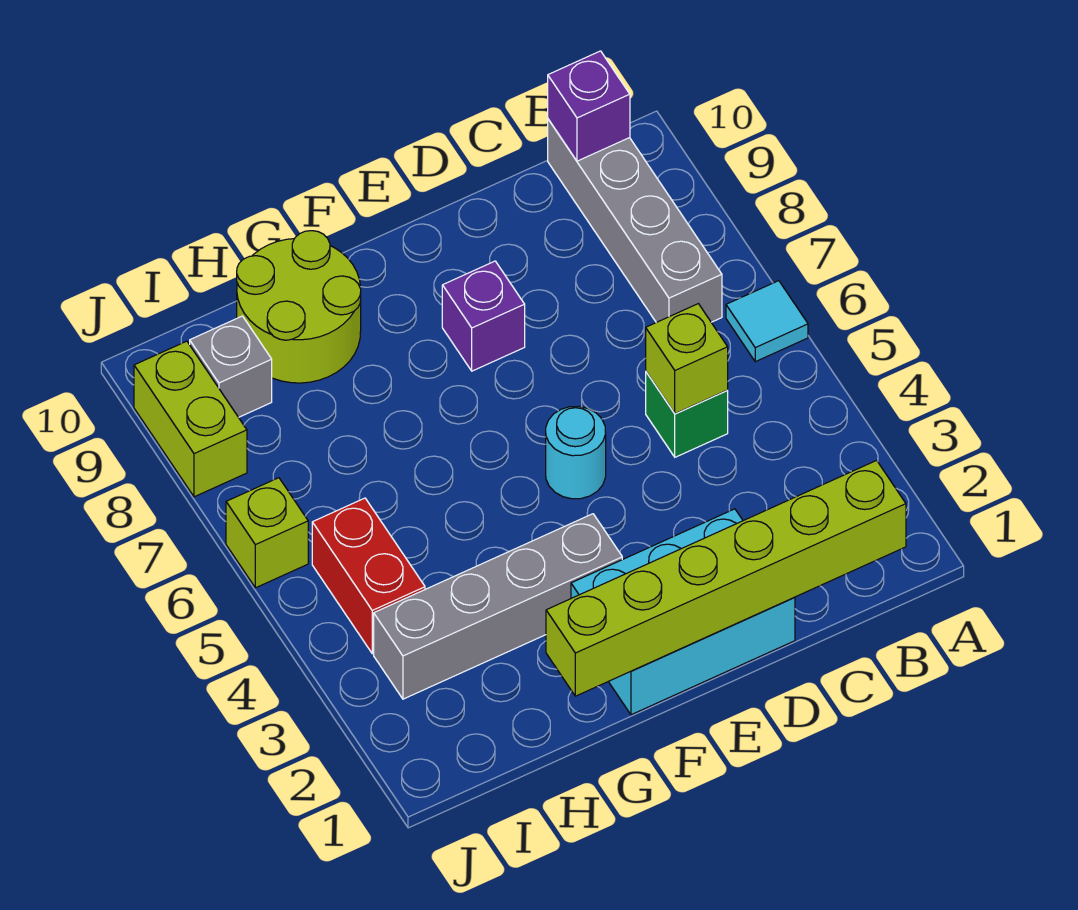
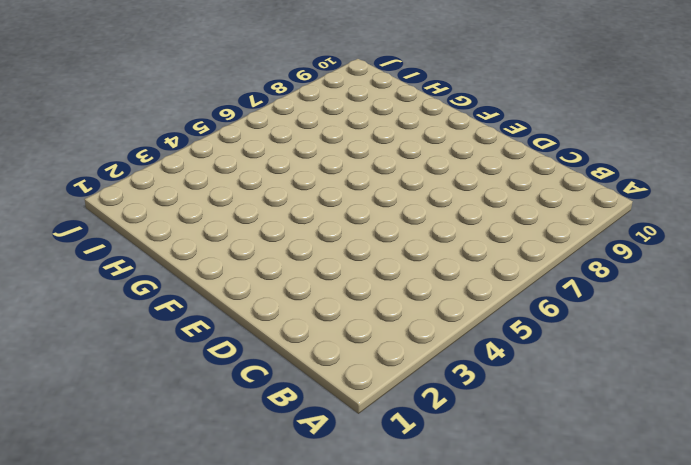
none -> cyan 1x1 tile [726,281,808,362]
none -> grey 1x4 brick [548,119,722,322]
none -> green 1x1 brick [646,372,728,457]

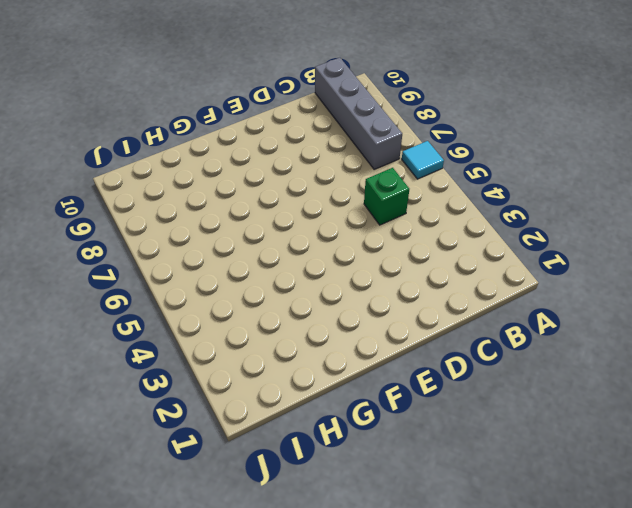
none -> cyan 2x3 brick [571,509,795,715]
none -> cyan 1x1 round brick [546,406,606,499]
none -> purple 1x1 brick [442,261,525,371]

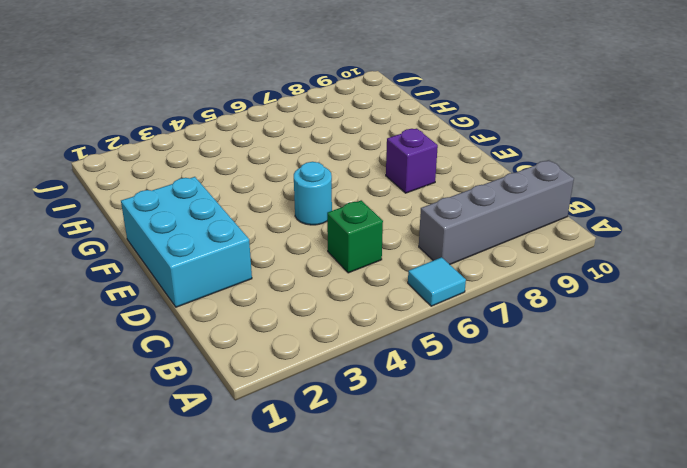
none -> grey 1x4 brick [374,514,622,699]
none -> lime 2x2 round brick [237,231,361,383]
none -> red 1x2 brick [312,498,425,654]

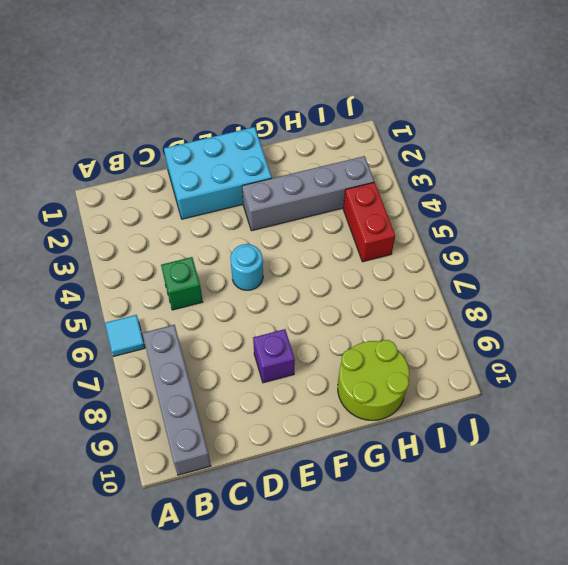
none -> grey 1x1 brick [190,316,272,417]
none -> lime 1x1 brick [226,478,308,588]
none -> lime 1x2 brick [134,341,247,497]

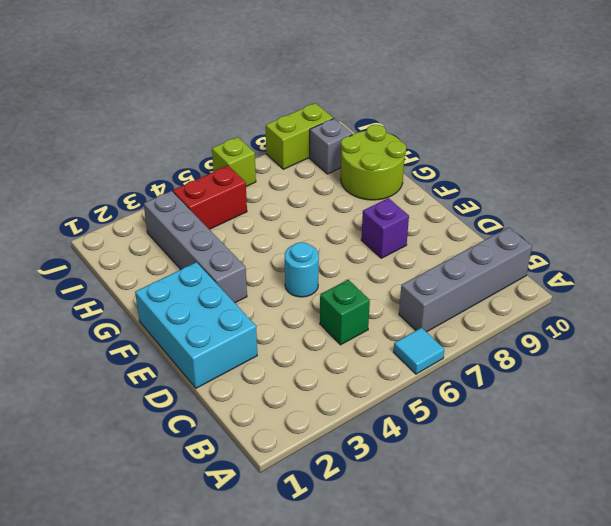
none -> lime 1x6 brick [546,460,906,696]
none -> purple 1x1 brick [548,51,630,161]
none -> lime 1x1 brick [646,304,728,414]

